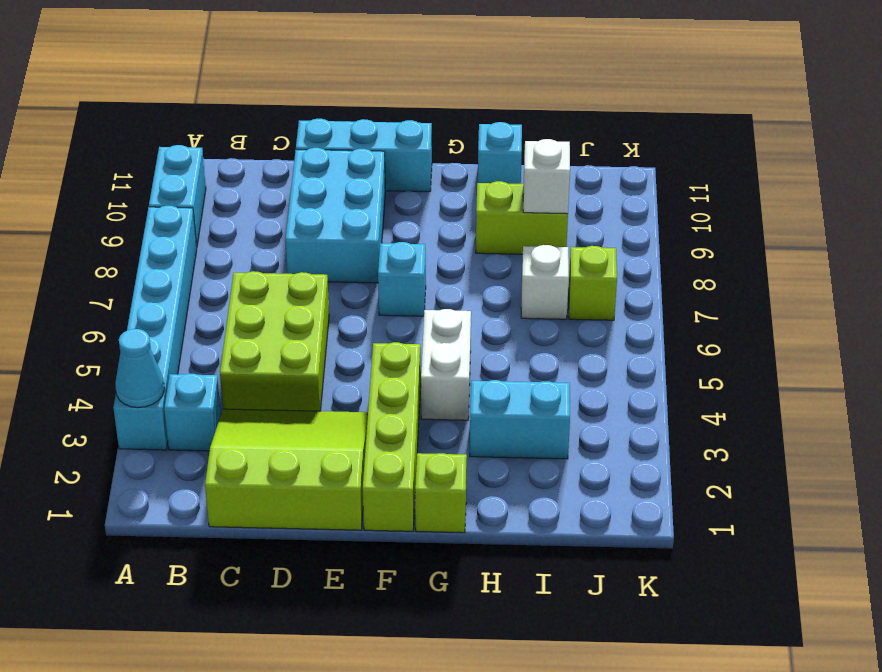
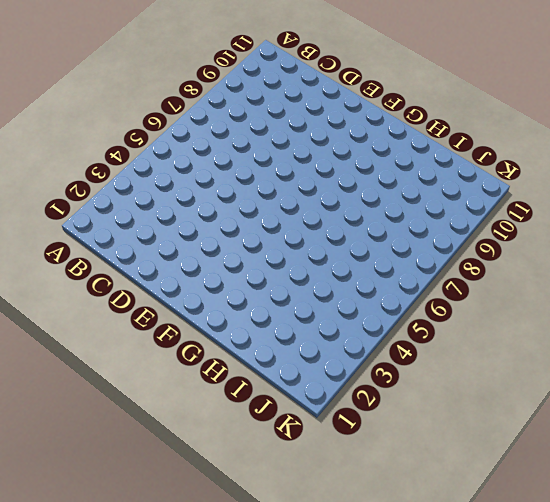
none -> cyan 1x6 brick [113,206,197,450]
none -> cyan 1x2 brick [149,145,206,246]
none -> cyan 1x1 brick [164,374,221,451]

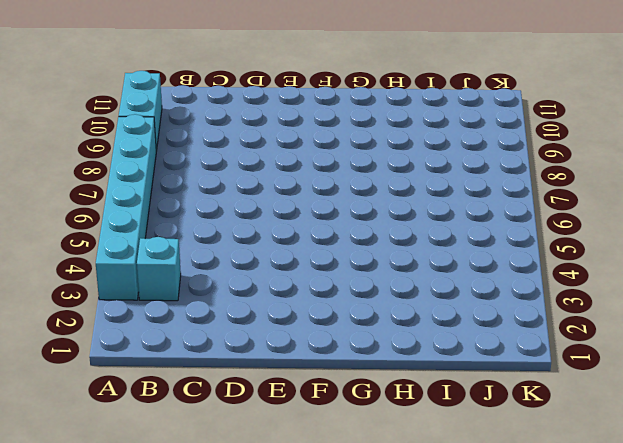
none -> lime 3x3 slope [205,409,368,530]
none -> lime 2x3 brick [220,271,329,411]
none -> cyan 2x3 brick [285,148,385,283]

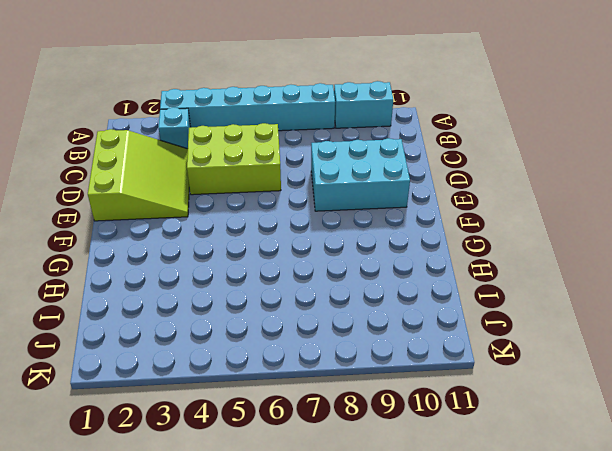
none -> cyan 1x3 brick [296,119,432,192]
none -> lime 1x4 brick [363,342,421,531]
none -> cyan 1x1 brick [378,242,426,316]

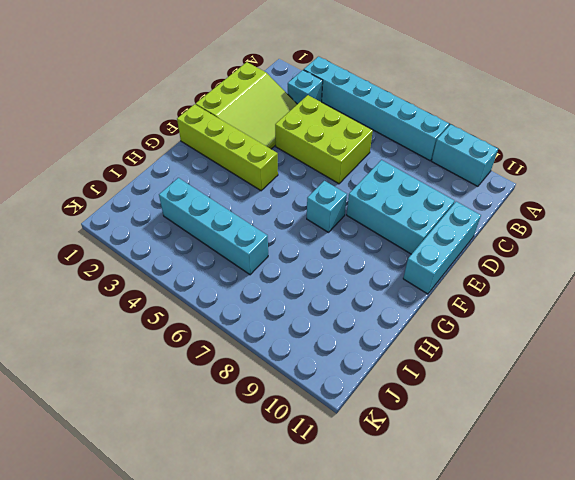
cyan 1x4 brick [159,178,268,275] -> cyan 1x2 brick [470,380,570,459]
none -> lime 1x1 brick [415,453,467,533]
none -> white 1x2 brick [421,309,471,420]
none -> lime 1x2 brick [476,181,568,254]

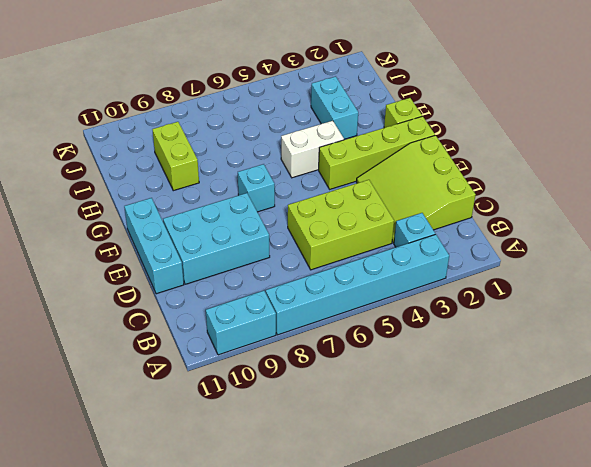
none -> cyan 1x1 brick [478,122,522,184]
none -> white 1x1 brick [521,245,569,319]
none -> lime 1x1 brick [569,246,617,320]

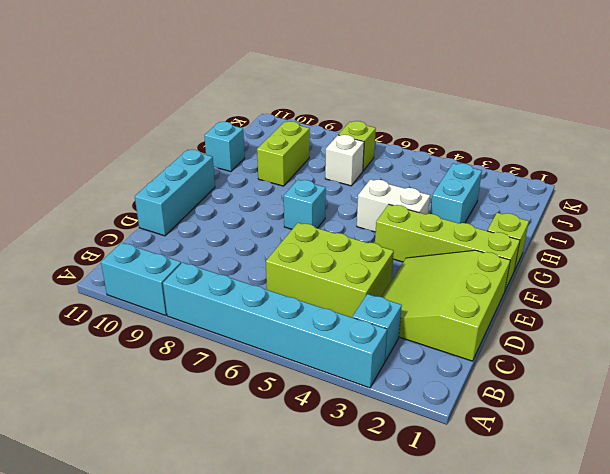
none -> cyan 2x3 brick [285,148,385,283]
none -> cyan 1x1 cone [115,329,164,408]
none -> white 1x1 brick [523,139,570,214]

